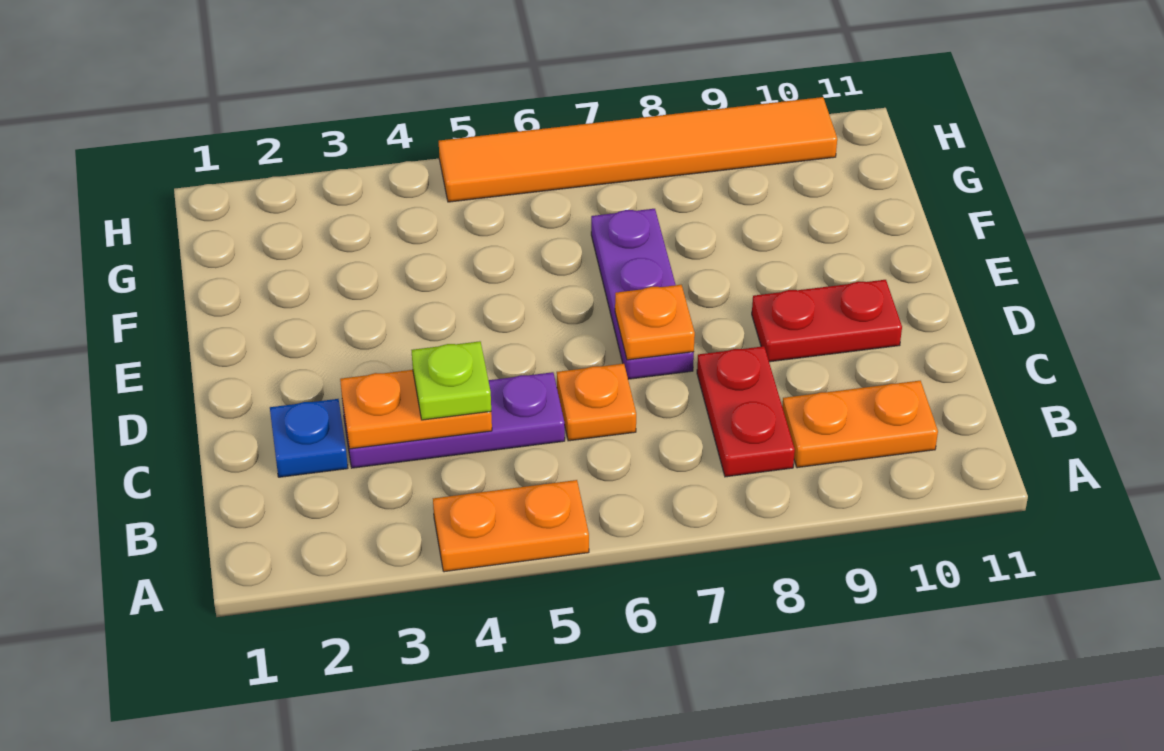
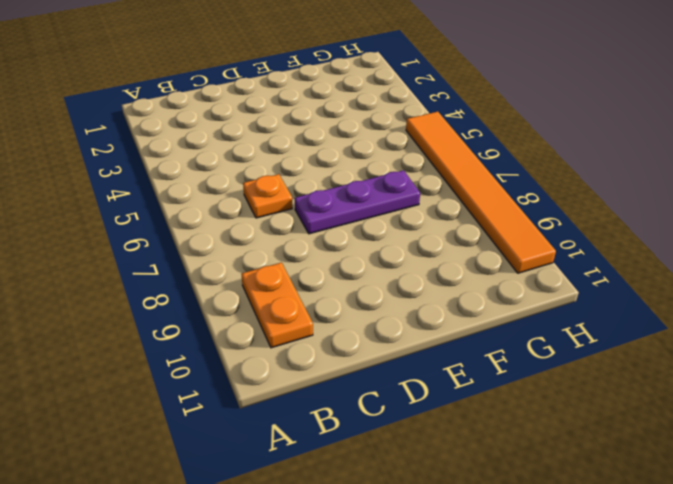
none -> orange 1x2 plate [433,480,589,572]
none -> red 1x2 plate [697,346,795,477]
none -> blue 1x1 plate [270,399,348,477]

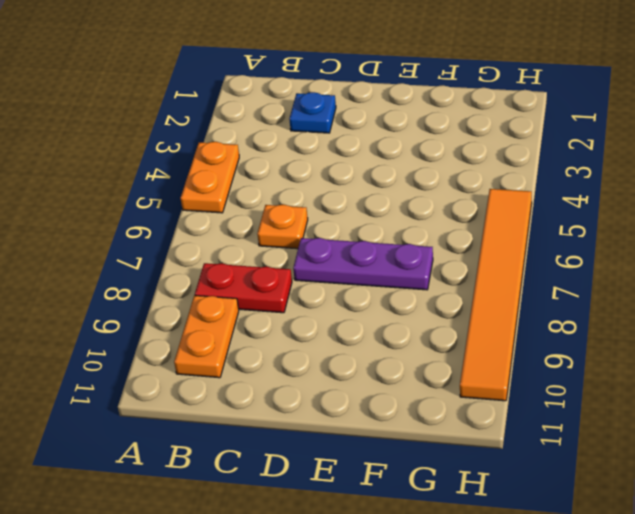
none -> purple 1x3 plate [342,372,565,468]
none -> red 1x2 plate [752,280,902,362]
none -> orange 1x2 plate [340,370,492,449]

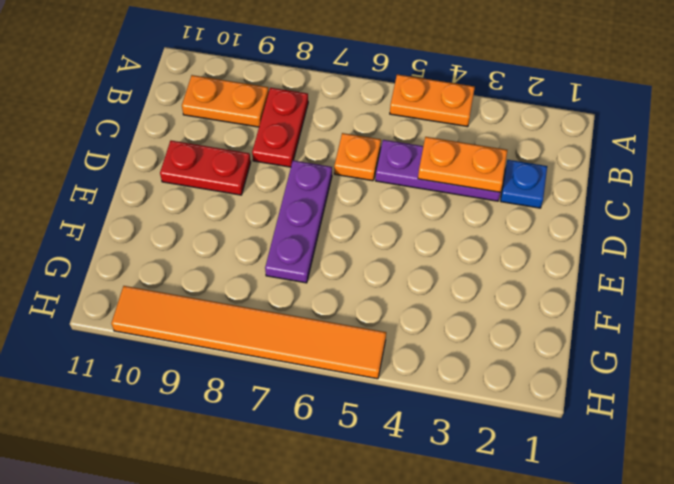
none -> orange 1x1 plate [615,285,695,360]
none -> lime 1x1 plate [412,341,491,420]

